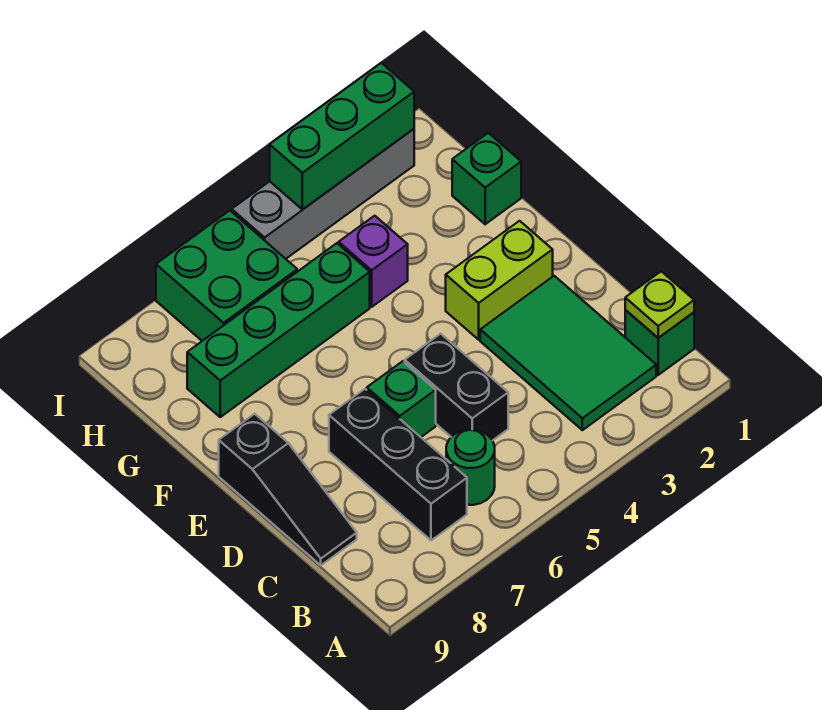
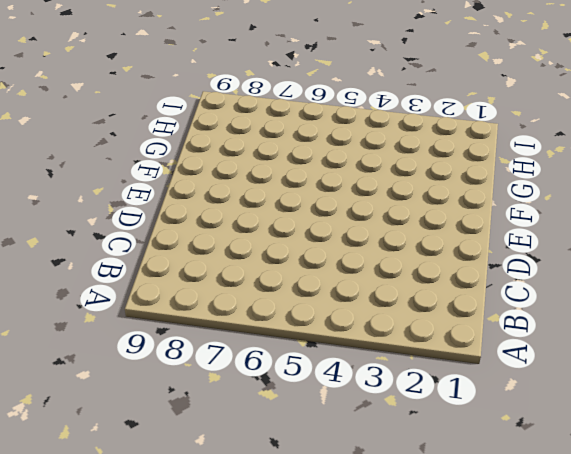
none -> green 1x1 brick [625,310,694,375]
none -> green 2x3 tile [480,276,656,430]
none -> green 1x1 round brick [446,430,495,505]

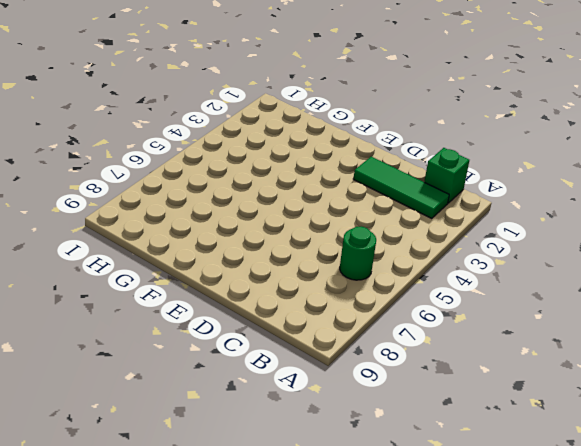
green 1x3 tile [353,157,449,219] -> green 2x3 tile [480,276,656,430]
none -> black 1x3 brick [329,389,467,540]
none -> black 1x2 brick [405,334,508,440]
none -> black 1x3 slope [219,414,357,565]

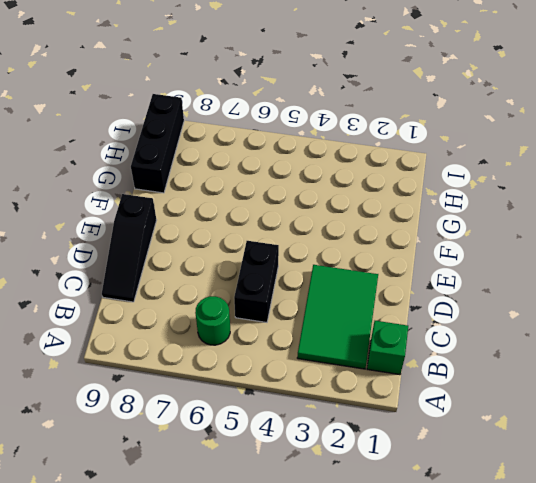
black 1x3 brick [131,94,184,193] -> black 1x3 brick moved to [329,389,467,540]
none -> green 1x1 brick [367,361,436,437]
none -> lime 1x2 brick [446,221,553,340]
none -> green 1x1 brick [452,133,521,224]

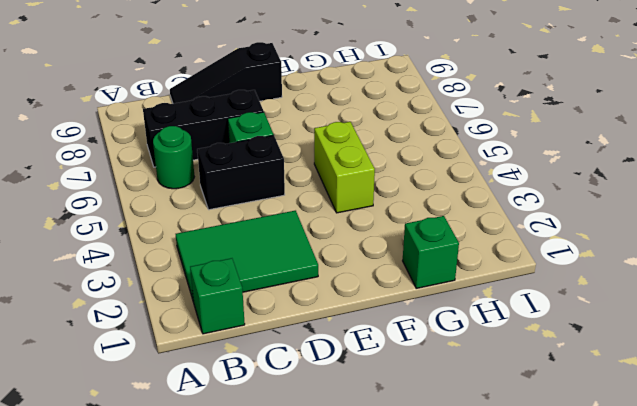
lime 1x2 brick [314,122,375,213] -> lime 1x2 brick moved to [446,221,553,340]
none -> purple 1x1 brick [339,216,408,307]
none -> green 1x4 brick [187,243,370,417]
none -> green 2x2 brick [156,211,297,341]

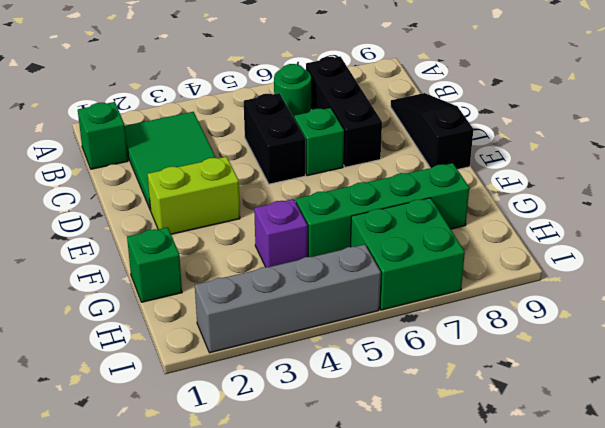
none -> lime 1x1 plate [625,271,694,338]
none -> green 1x3 brick [270,63,414,209]

